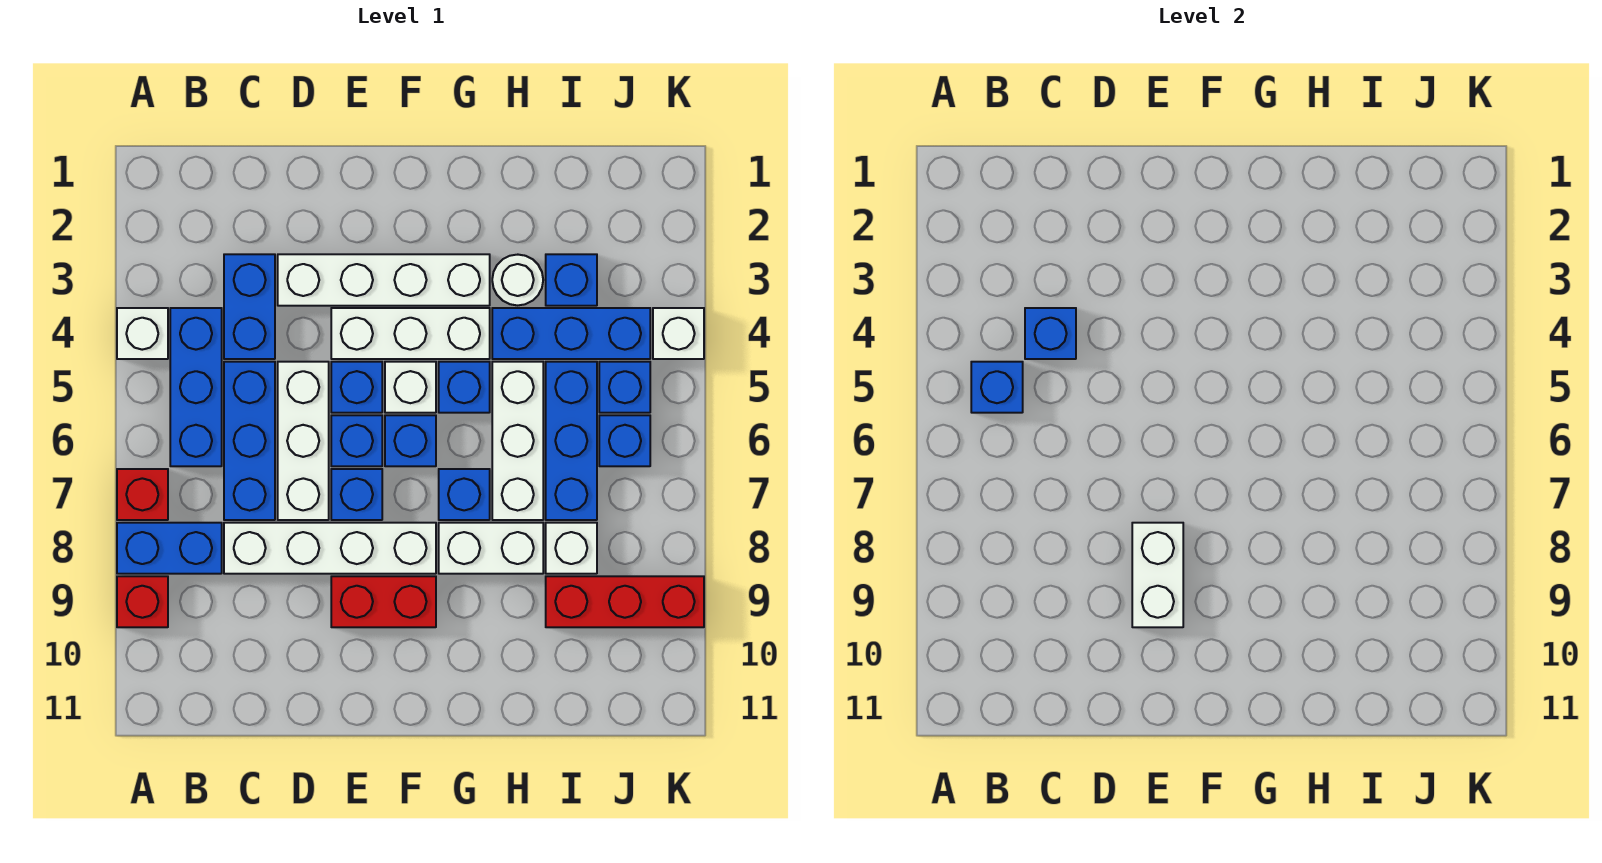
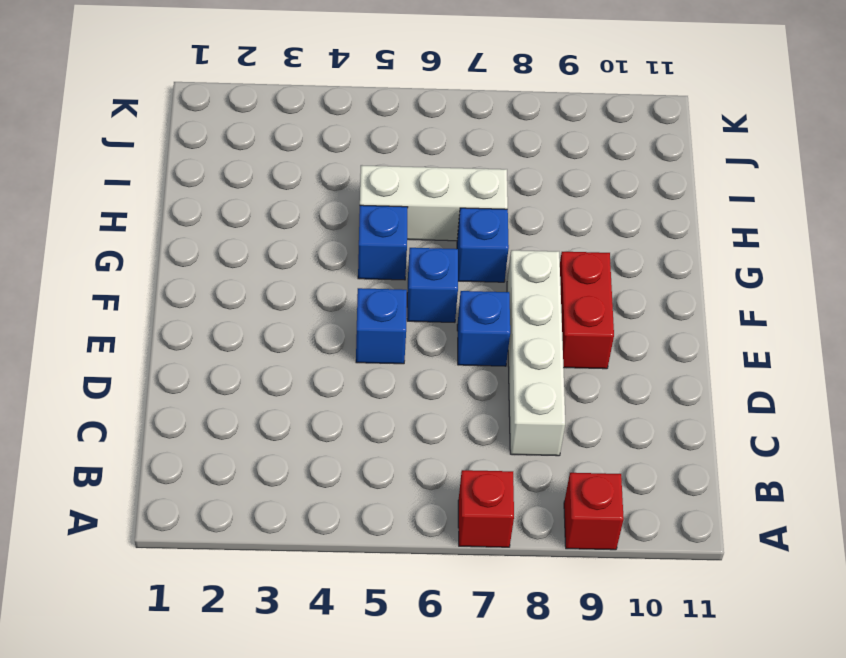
none -> white 1x1 brick [117,308,168,359]
none -> blue 1x2 brick [117,523,222,574]
none -> blue 1x3 brick [170,308,222,466]
none -> blue 1x2 brick [224,254,275,359]

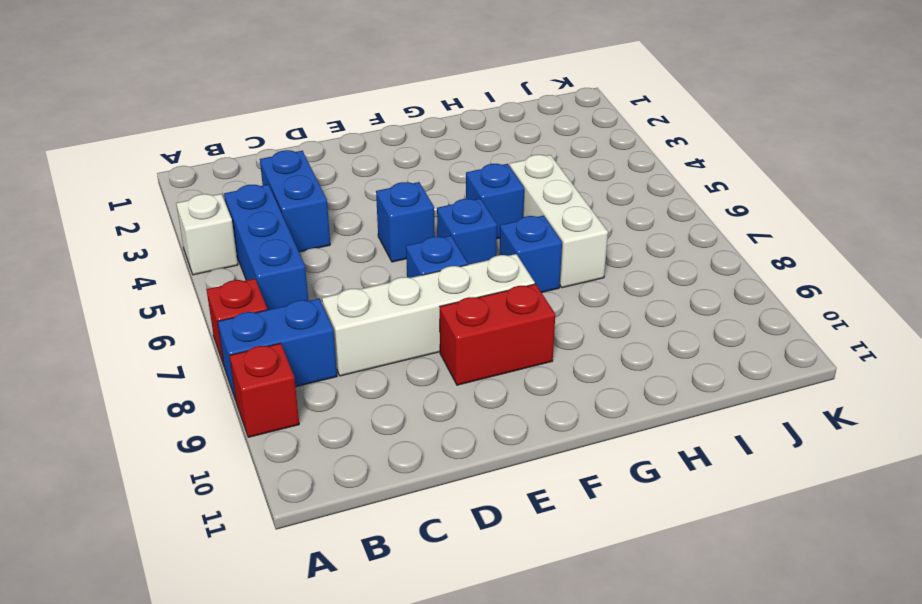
none -> blue 1x3 brick [224,362,275,520]
none -> white 1x4 brick [278,254,490,306]
none -> white 1x3 brick [278,362,329,520]
none -> white 1x3 brick [331,308,490,359]

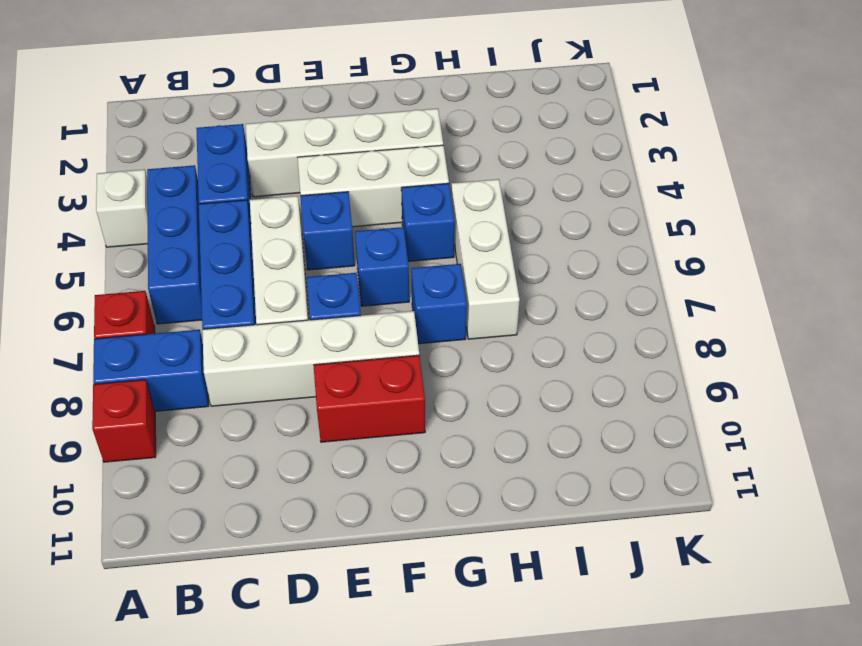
none -> blue 1x1 brick [331,415,382,466]
none -> white 1x1 brick [385,362,436,413]
none -> white 1x2 brick [439,523,543,574]
none -> white 1x1 round brick [492,255,543,305]

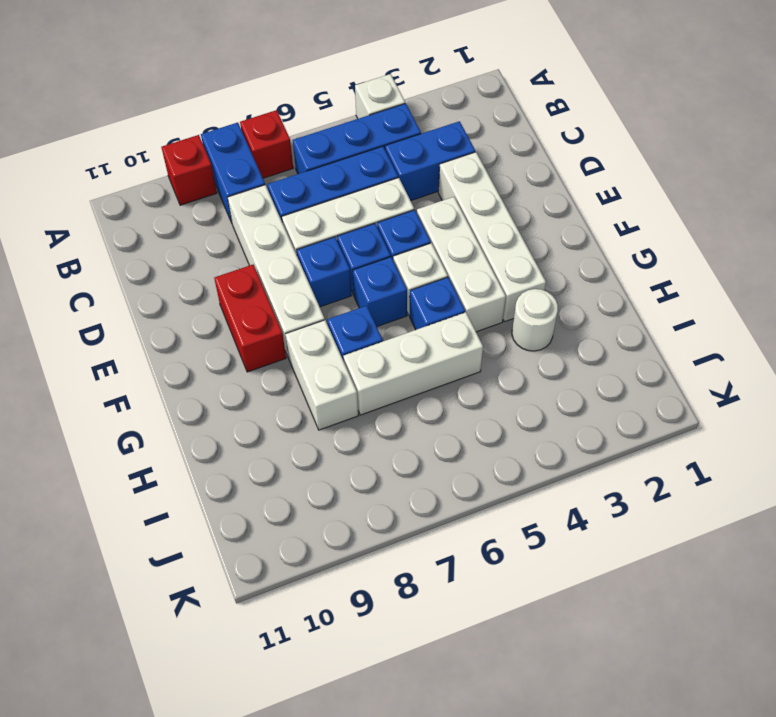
none -> blue 1x3 brick [492,308,650,359]
none -> blue 1x1 brick [546,254,597,306]
none -> blue 1x3 brick [546,362,597,520]
none -> white 1x1 brick [546,523,597,574]

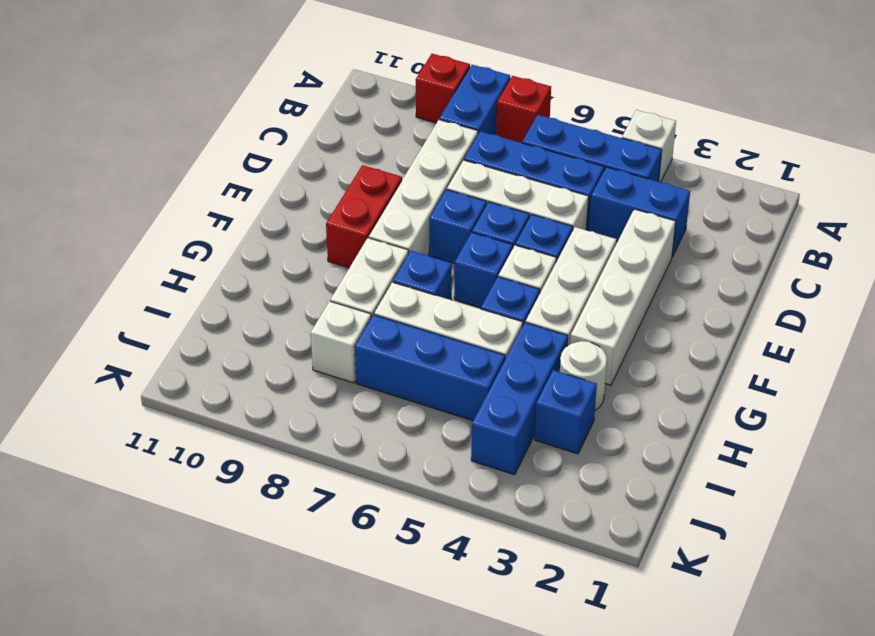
none -> red 1x3 brick [546,576,704,627]
none -> blue 1x1 brick [599,362,650,413]
none -> blue 1x1 brick [599,415,650,466]
none -> white 1x1 brick [653,308,704,359]

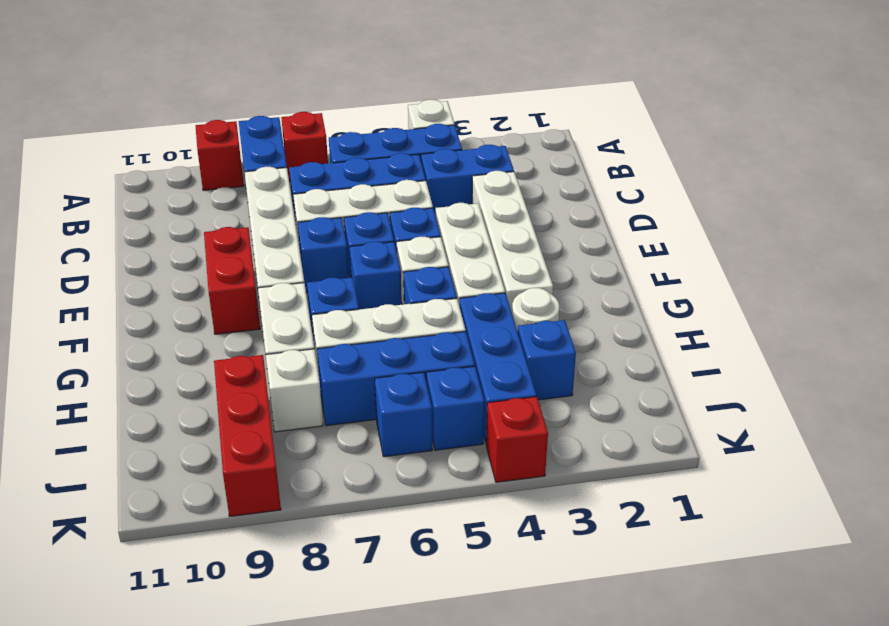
red 1x1 brick [486,397,548,482] -> white 1x1 brick [653,308,704,359]
none -> blue 1x1 brick [971,362,1023,413]
none -> blue 1x1 brick [1025,308,1076,359]
none -> white 1x2 brick [1132,523,1183,627]

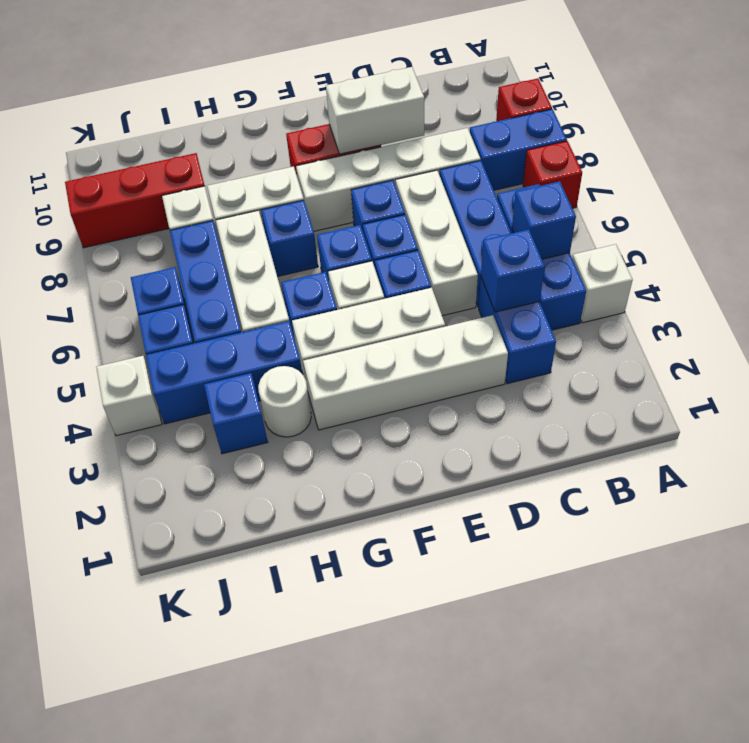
white 1x2 brick [326,67,424,154] -> white 1x2 brick turned to [1132,523,1183,627]

